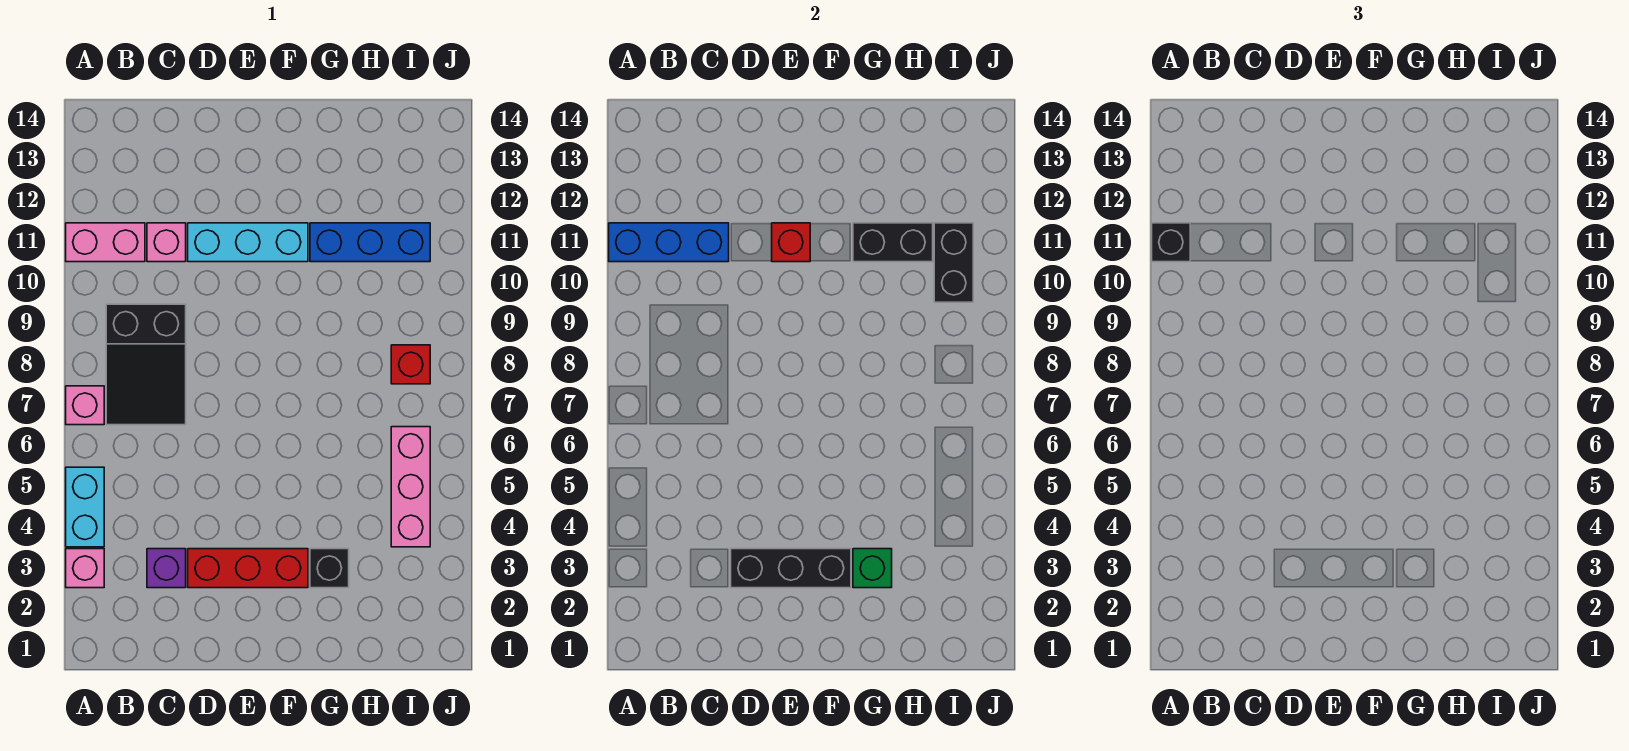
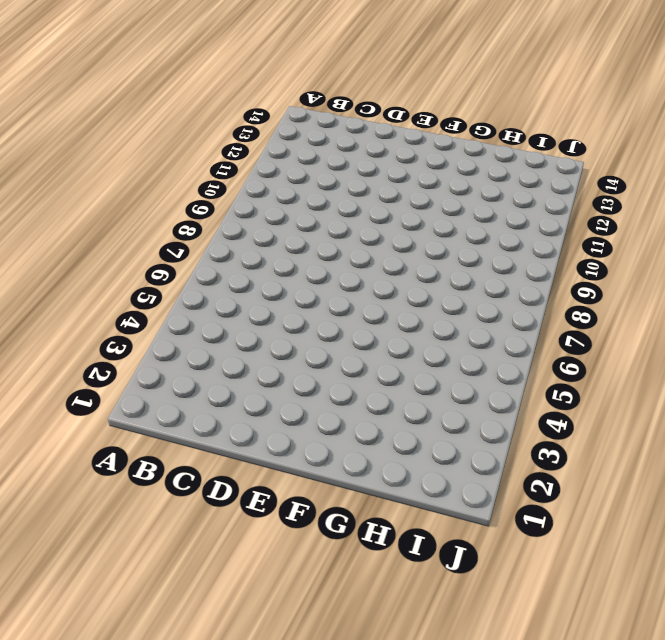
none -> pink 1x1 brick [66,549,104,588]
none -> cyan 1x2 brick [66,467,104,547]
none -> pink 1x1 brick [66,386,104,425]

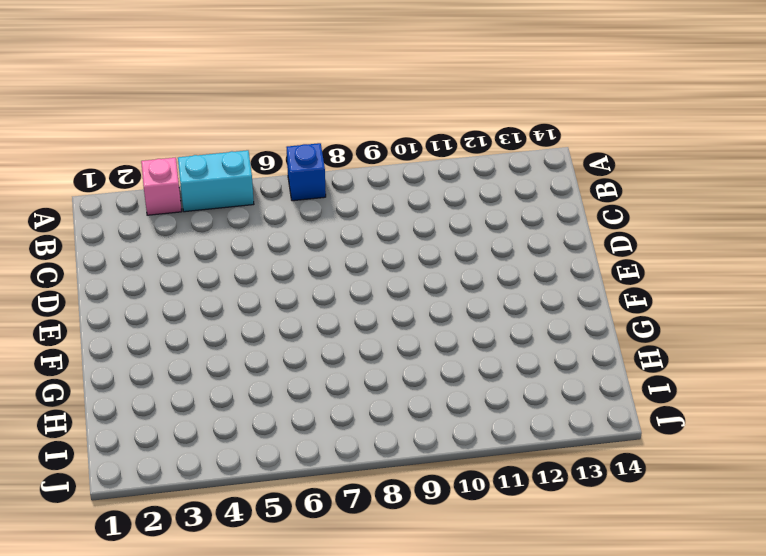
blue 1x1 brick [287,143,326,201] -> pink 1x1 brick [66,386,104,425]
none -> pink 1x2 brick [66,223,145,262]
none -> black 2x3 slope [106,304,186,425]
none -> purple 1x1 brick [147,549,186,588]

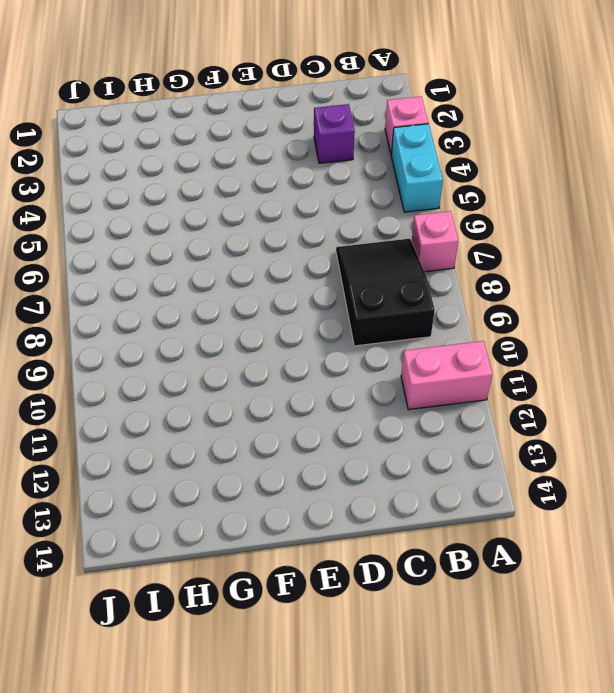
none -> pink 1x1 brick [147,223,186,262]
none -> red 1x3 brick [188,549,308,588]
none -> cyan 1x3 brick [188,223,308,262]

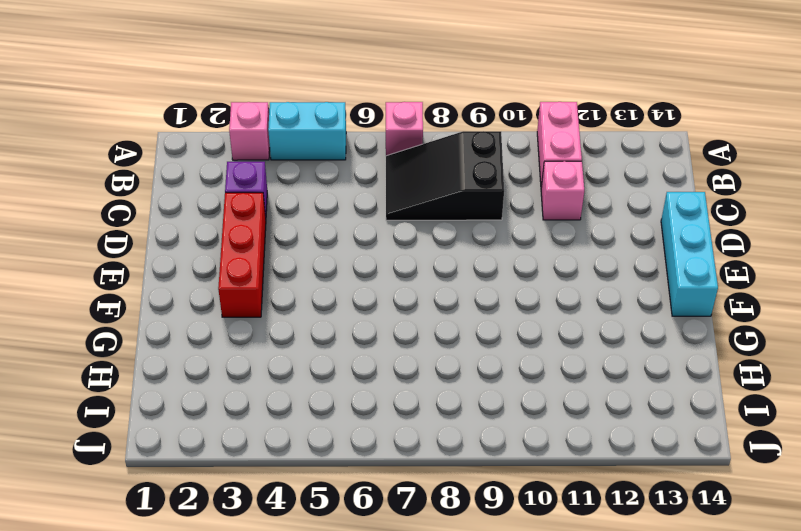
cyan 1x3 brick [661,192,718,316] -> cyan 1x3 brick moved to [188,223,308,262]
none -> black 1x1 brick [310,549,349,588]
none -> blue 1x3 brick [310,223,430,262]
none -> pink 1x3 brick [391,427,430,547]

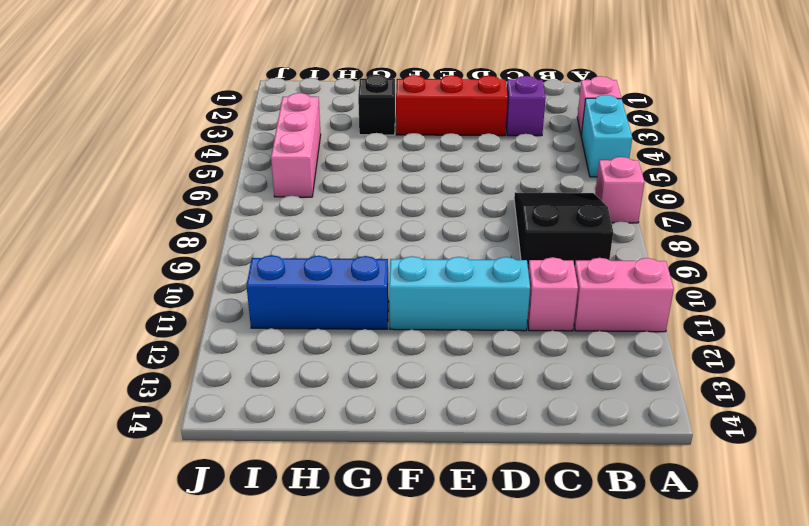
none -> red 1x1 brick [391,345,430,384]
none -> blue 1x3 brick [609,223,729,262]
none -> black 1x3 brick [731,549,851,588]

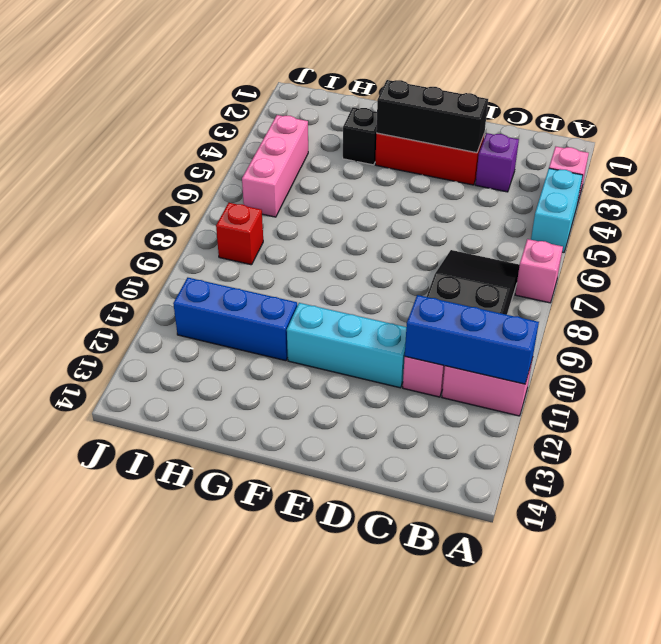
none -> red 1x1 brick [772,223,810,262]
none -> green 1x1 brick [853,549,892,588]
none -> black 1x2 brick [853,223,933,262]

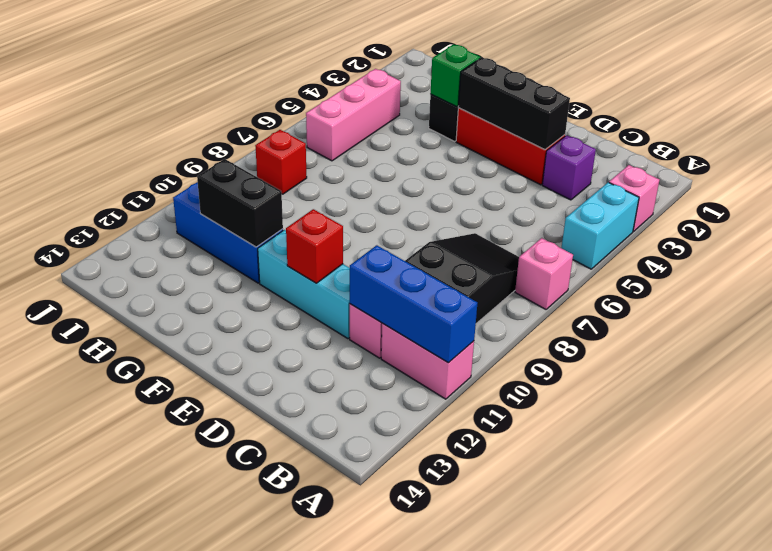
none -> black 1x2 brick [934,223,973,302]
none -> black 1x1 brick [1152,223,1190,262]

